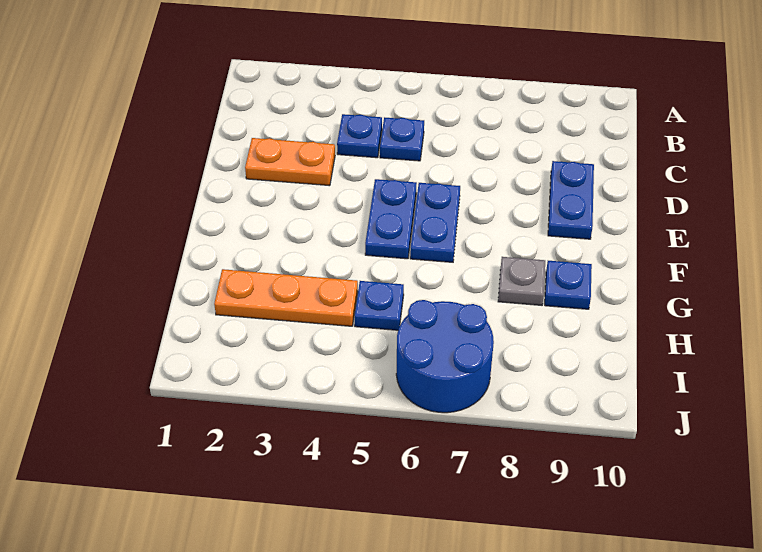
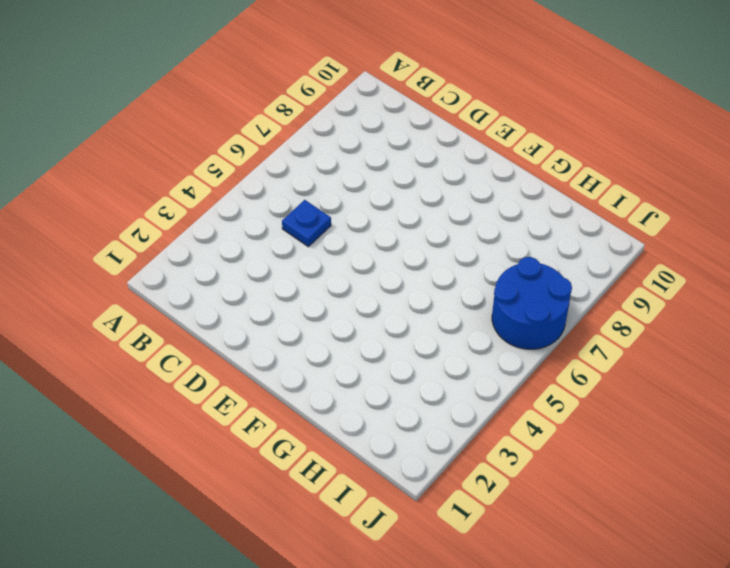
none -> blue 1x1 plate [337,114,382,158]
none -> orange 1x2 plate [245,138,335,186]

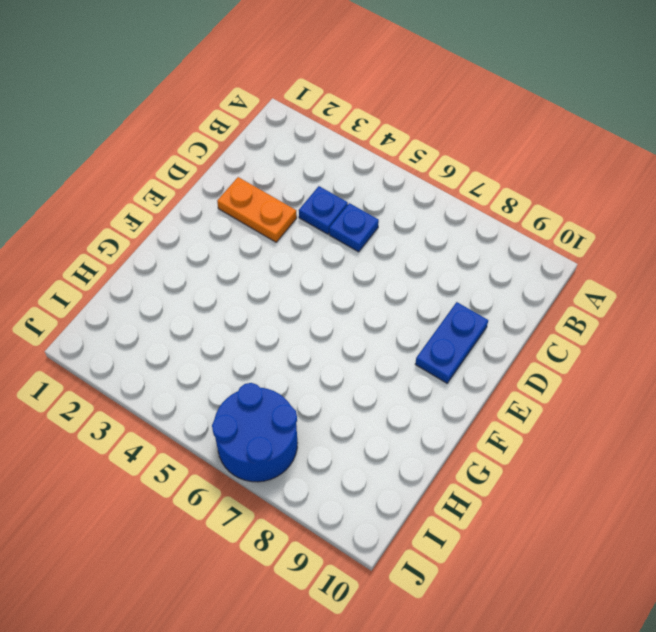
none -> blue 1x2 plate [365,179,417,259]
none -> blue 1x2 plate [410,183,460,262]

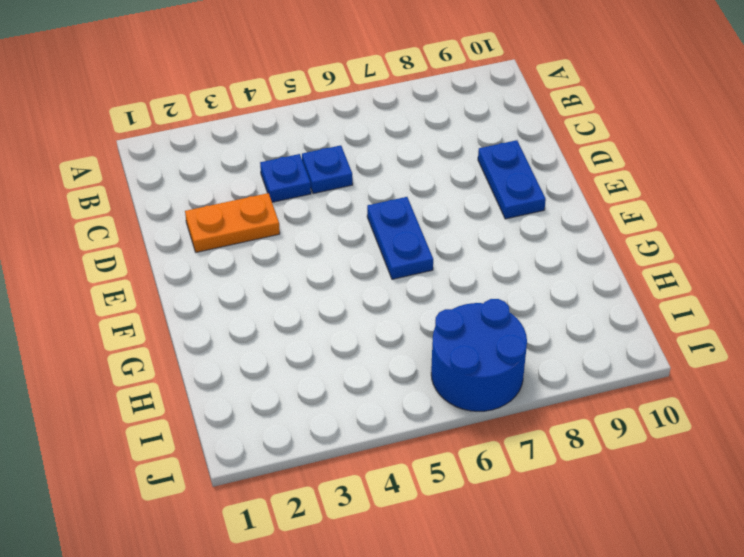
none -> blue 1x2 plate [365,179,417,259]
none -> grey 1x1 plate [498,257,545,305]

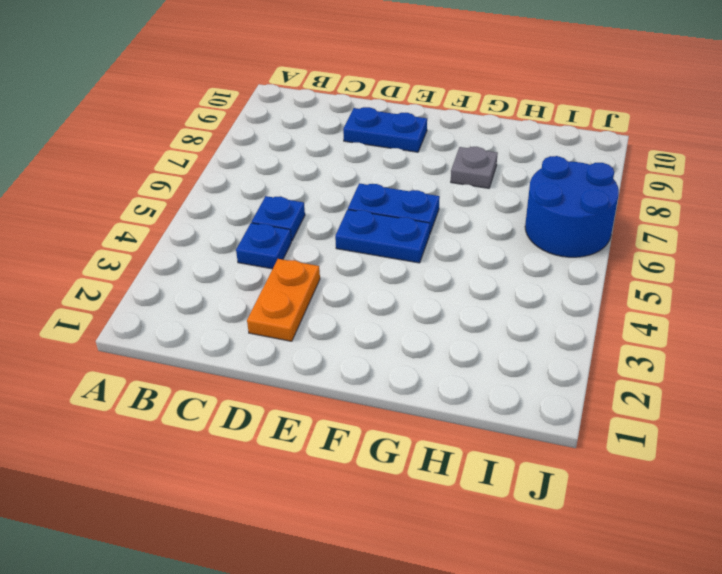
none -> blue 1x1 plate [545,261,592,309]
none -> orange 1x3 plate [214,269,358,326]

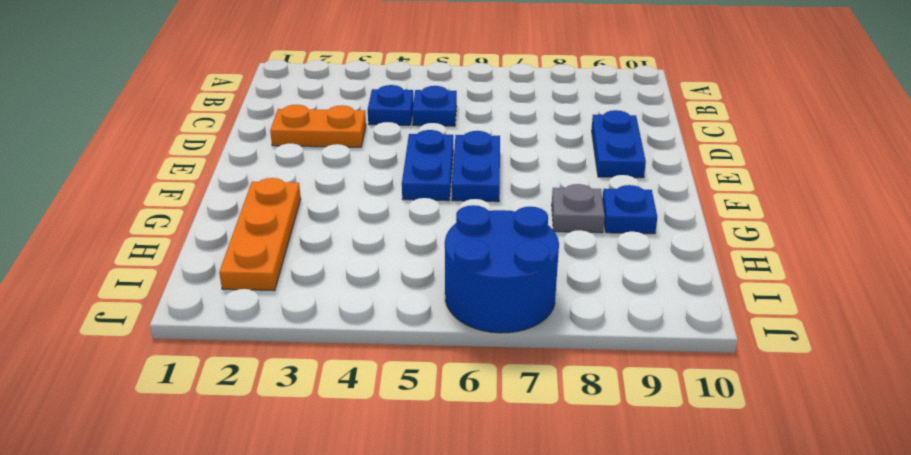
orange 1x3 plate [219,178,301,291] -> orange 1x3 plate turned to [214,269,358,326]
none -> blue 1x1 plate [355,281,404,330]

